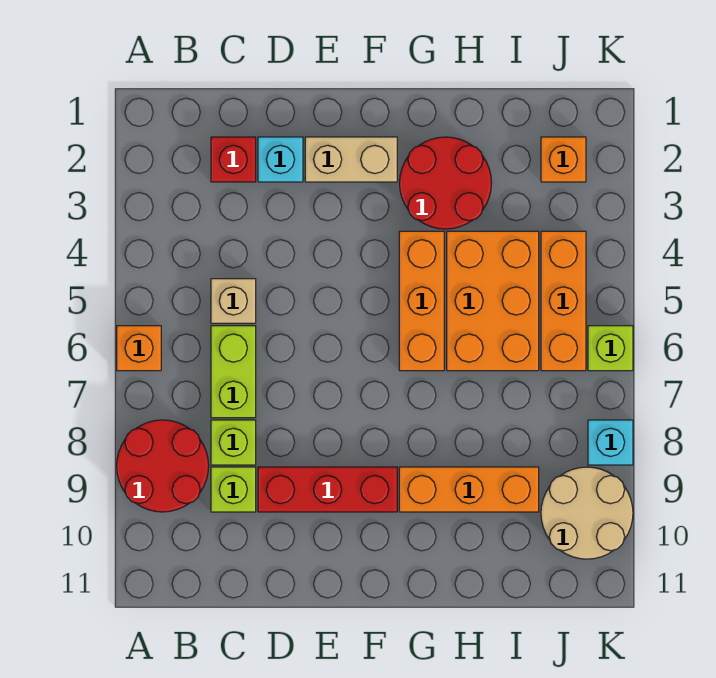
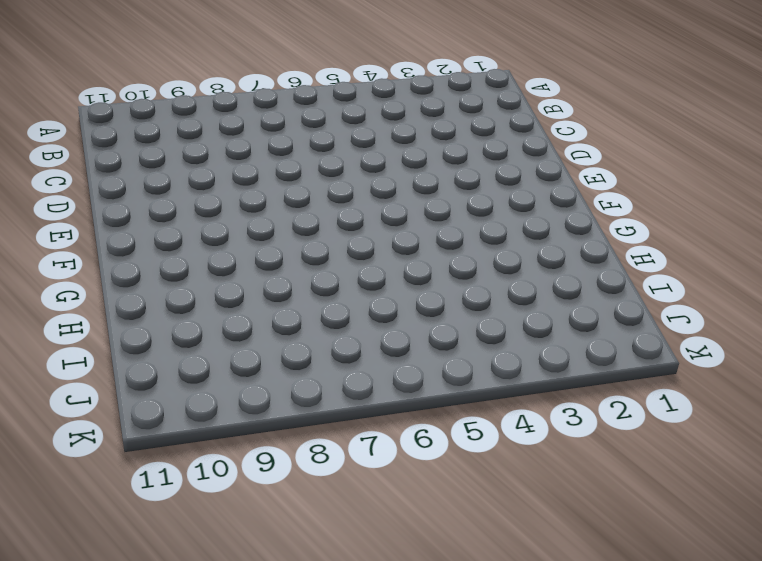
none -> orange 1x1 brick [117,326,161,371]
none -> red 2x2 round brick [117,420,209,512]
none -> red 1x1 brick [211,137,256,182]

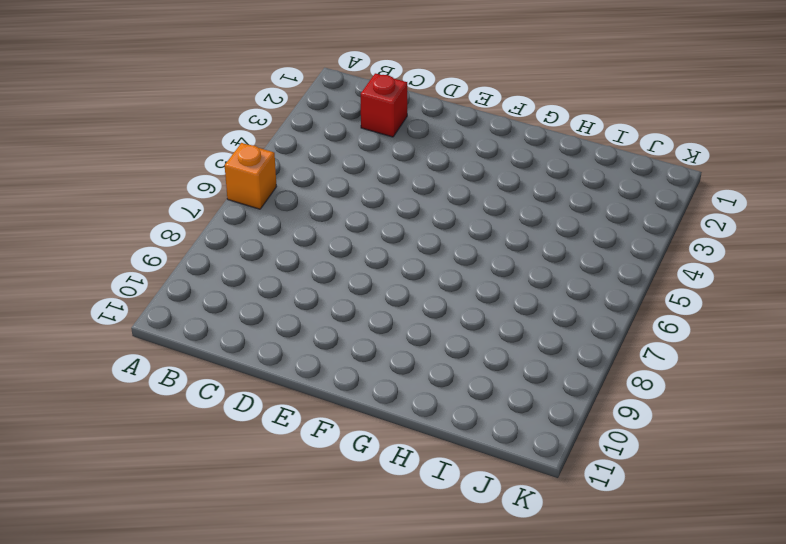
none -> red 2x2 round brick [117,420,209,512]
none -> tan 1x1 brick [211,279,256,323]
none -> lime 1x2 brick [211,326,256,418]

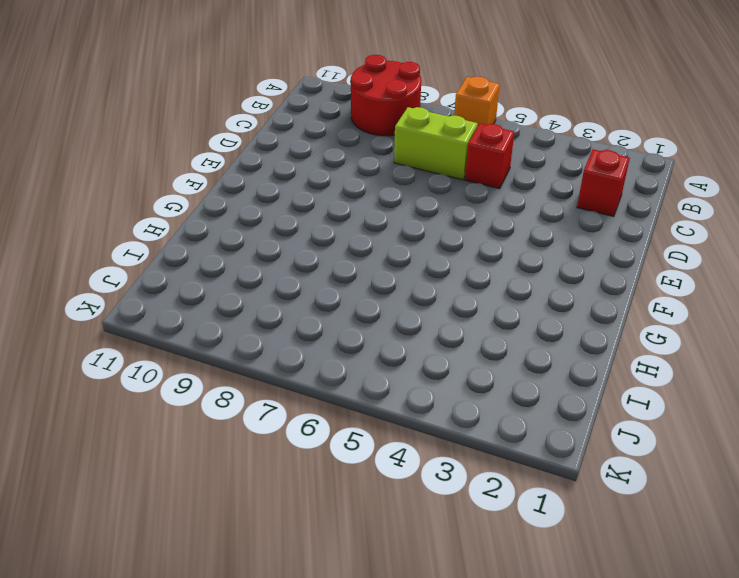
red 1x1 brick [465,124,514,189] -> tan 1x1 brick [211,279,256,323]
none -> lime 1x1 brick [211,420,256,465]
none -> lime 1x1 brick [211,467,256,512]
none -> cyan 1x1 brick [258,137,303,182]

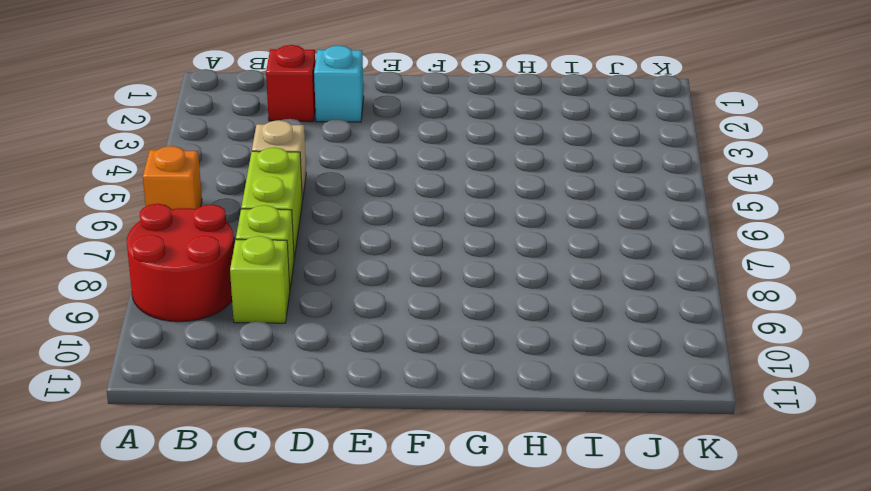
none -> red 1x3 brick [258,467,397,512]
none -> tan 1x2 brick [305,137,397,182]
none -> red 2x2 round brick [400,137,491,229]

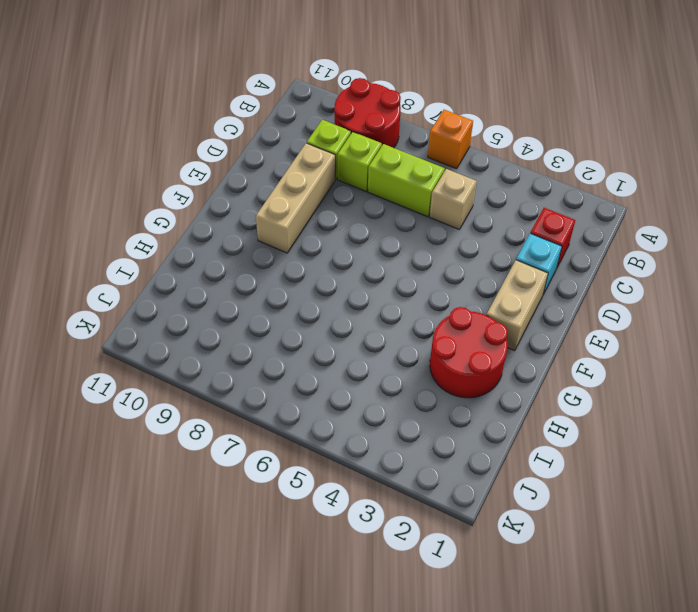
tan 1x3 brick [256,143,335,253] -> red 1x3 brick [258,467,397,512]
none -> orange 1x3 brick [399,231,444,371]
none -> orange 1x3 brick [399,467,539,512]
none -> orange 2x3 brick [447,231,539,371]

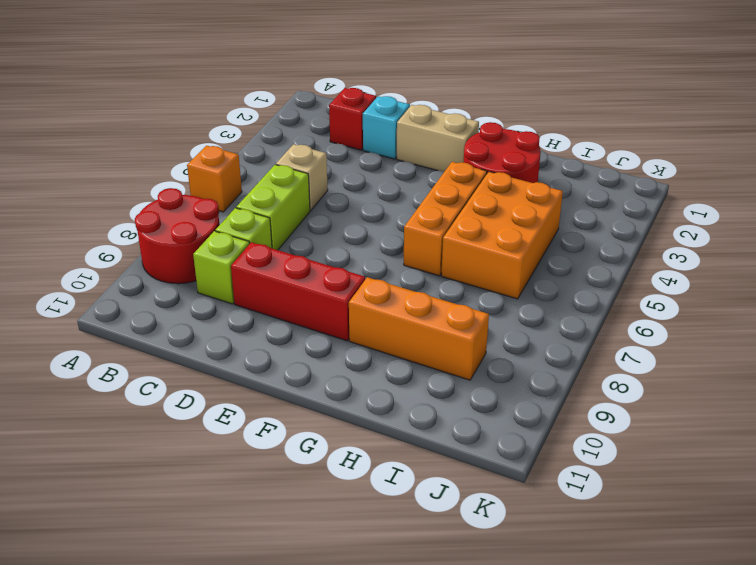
none -> orange 1x1 brick [541,137,586,182]
none -> orange 1x3 brick [541,231,586,371]
none -> tan 2x2 round brick [541,467,633,559]

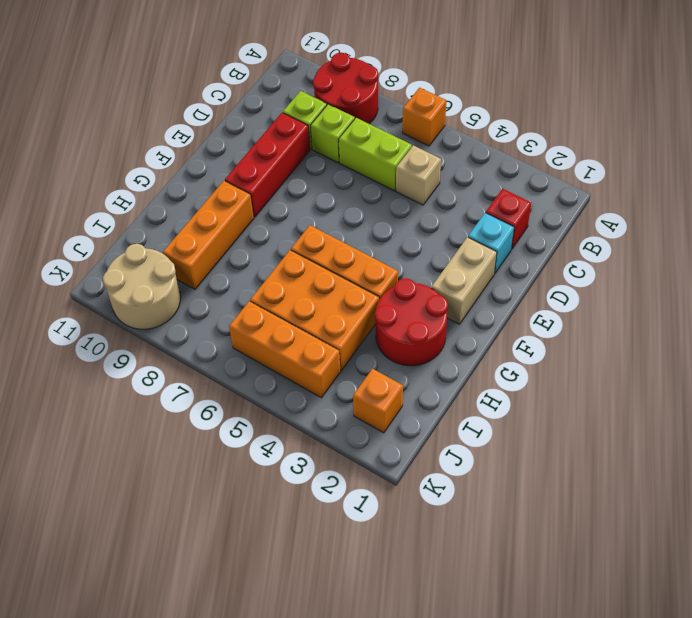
none -> lime 1x1 brick [588,326,633,371]
none -> cyan 1x1 brick [588,420,633,465]

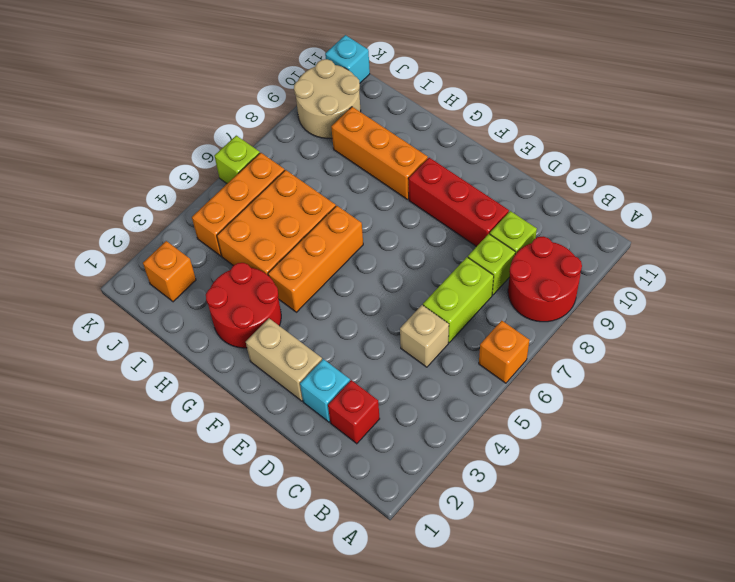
cyan 1x1 brick [325,35,370,83] -> cyan 1x1 brick moved to [588,420,633,465]

